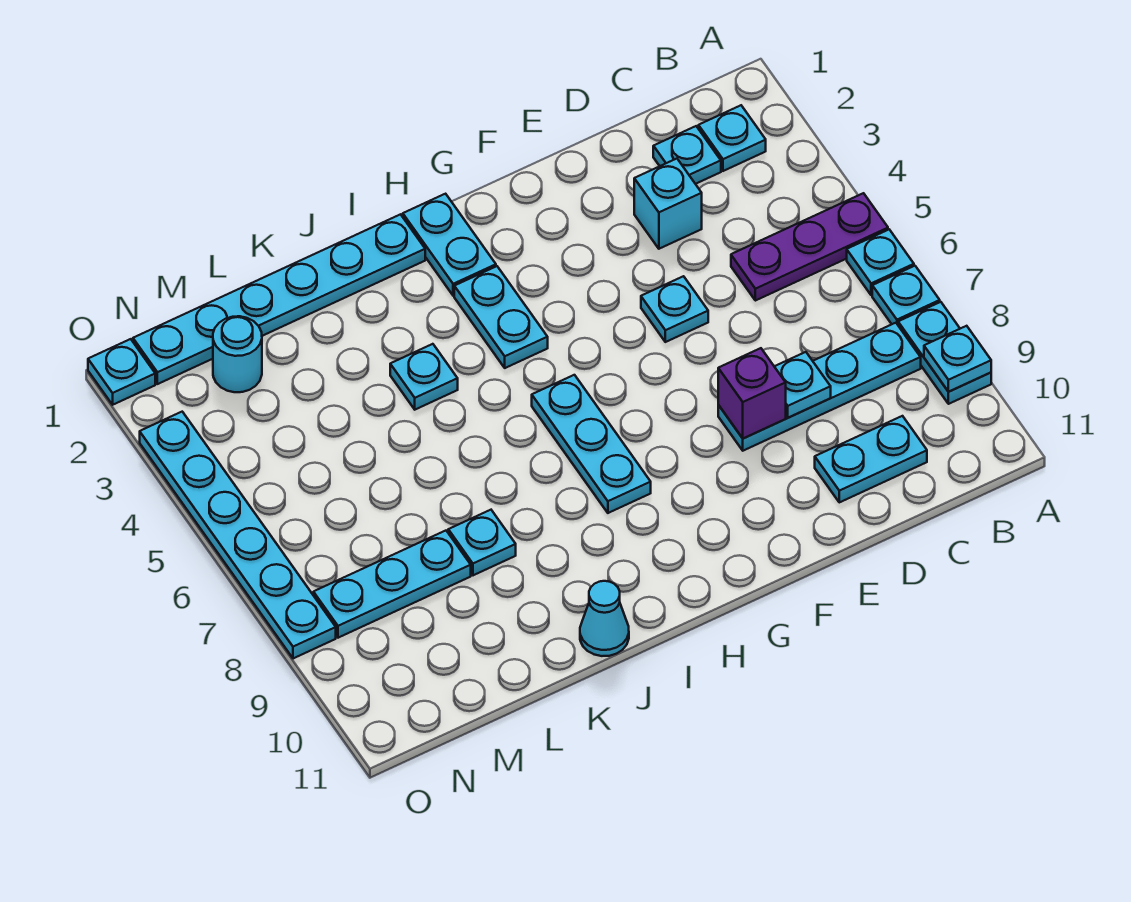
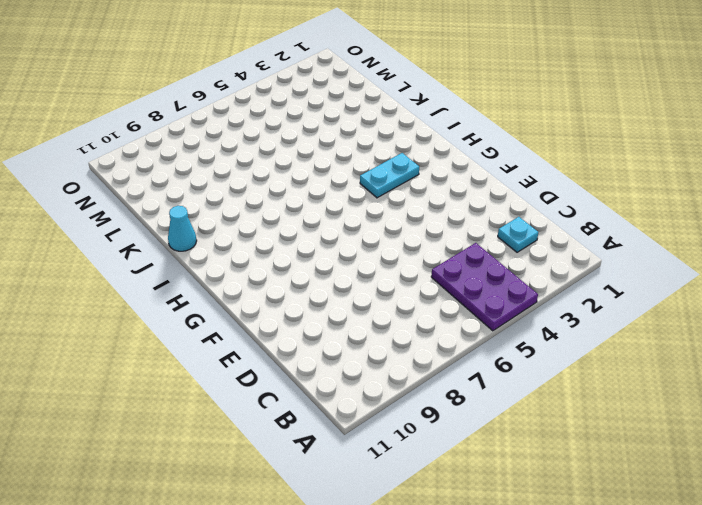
purple 2x3 plate [431,243,538,331] -> purple 1x3 plate [731,193,888,301]
none -> cyan 1x1 plate [847,230,914,295]
none -> cyan 1x1 plate [872,266,940,325]
none -> cyan 1x2 plate [898,302,991,404]

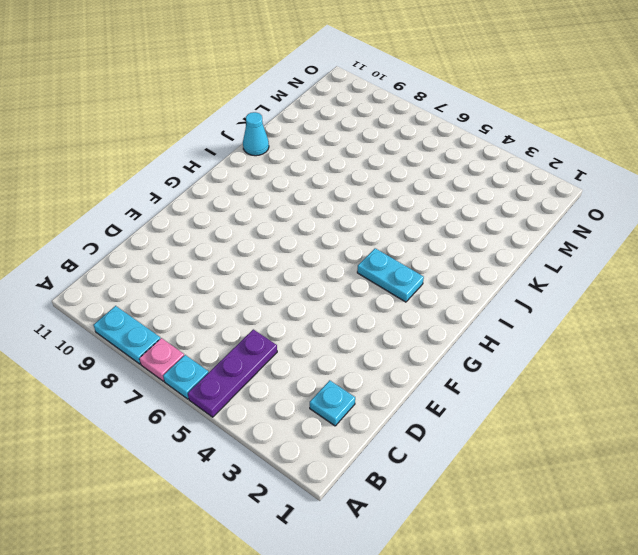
pink 1x1 plate [139,338,184,381] -> cyan 1x1 plate [872,266,940,325]
none -> cyan 1x1 plate [698,105,766,171]
none -> cyan 1x4 plate [718,323,921,451]
none -> cyan 1x2 plate [815,416,927,502]

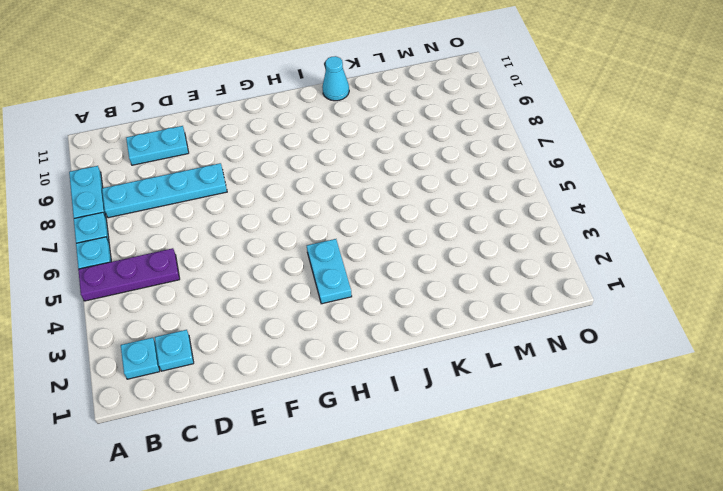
none -> cyan 1x1 brick [634,159,702,249]
none -> cyan 1x1 plate [641,276,708,342]
none -> cyan 1x2 plate [403,194,496,296]

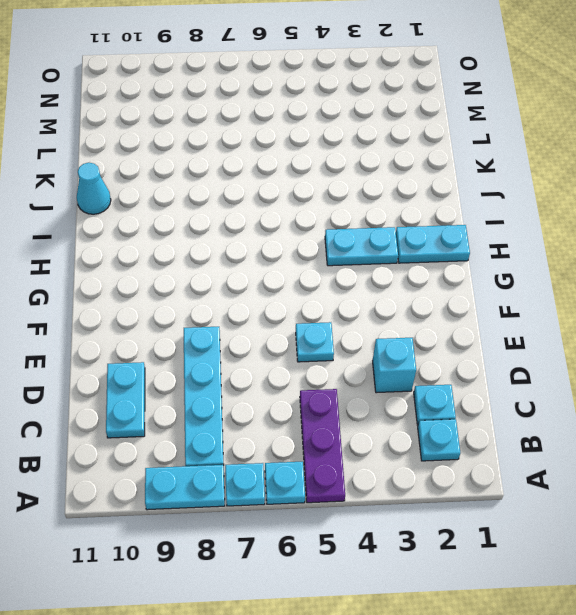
none -> cyan 1x3 plate [532,375,651,513]
none -> cyan 1x6 plate [133,214,425,384]
none -> cyan 1x1 plate [390,344,458,410]

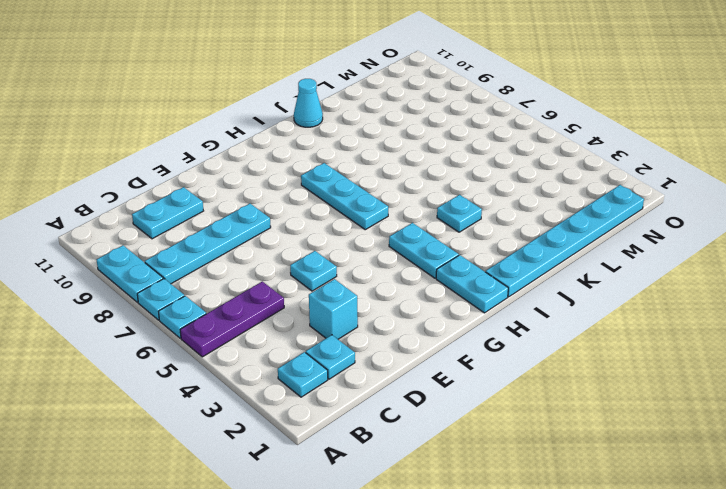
none -> cyan 1x1 plate [448,510,516,575]
none -> cyan 1x3 plate [313,531,471,638]
none -> cyan 1x1 round brick [213,316,262,392]

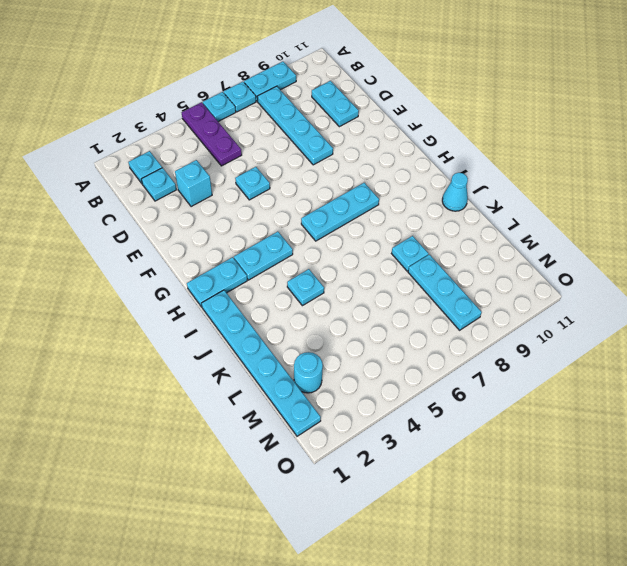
none -> cyan 1x1 plate [88,339,155,405]
none -> cyan 1x6 plate [140,412,336,658]
none -> cyan 1x1 plate [924,326,991,392]

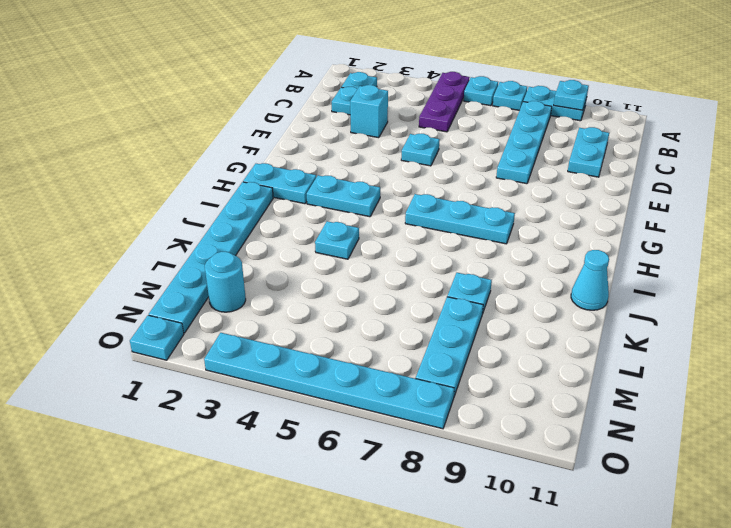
none -> cyan 1x1 plate [774,352,831,418]
none -> purple 1x1 brick [718,348,786,439]

